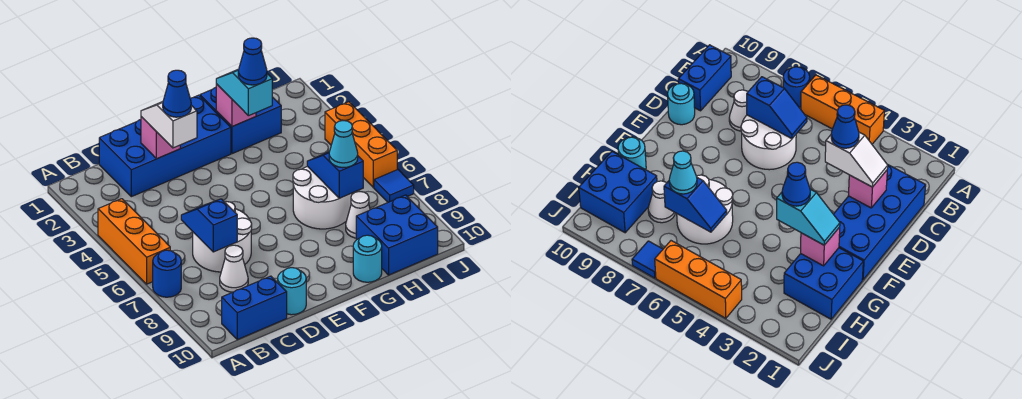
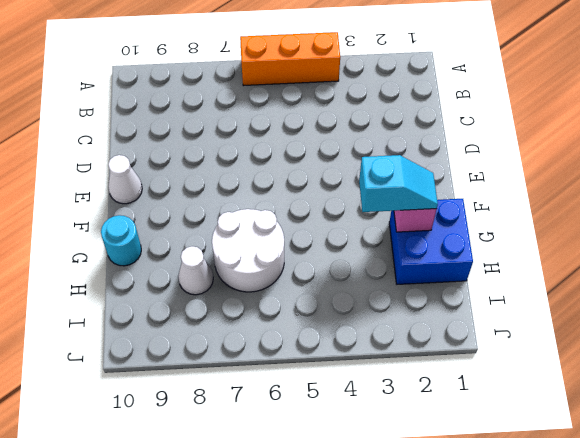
white 1x1 cone [108,155,142,204] -> white 1x1 cone moved to [220,245,248,292]
none -> blue 1x1 round brick [153,250,181,297]
none -> blue 1x2 brick [222,276,287,340]
none -> blue 2x4 brick [99,95,231,197]

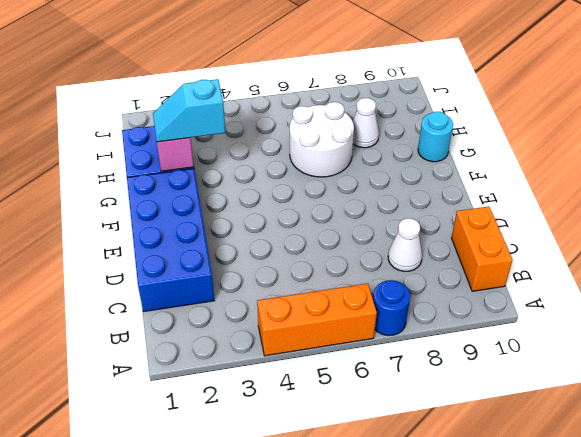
orange 1x2 brick [452,206,512,291] -> blue 1x2 brick [222,276,287,340]
none -> white 2x2 round brick [193,202,252,272]
none -> cyan 1x1 round brick [278,268,306,315]
none -> blue 2x2 brick [356,195,438,275]

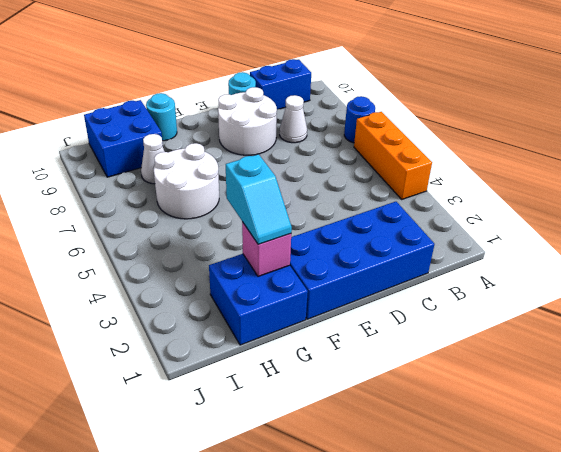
white 2x2 round brick [218,87,277,155] -> white 2x2 round brick moved to [193,202,252,272]
none -> orange 1x3 brick [325,102,397,187]
none -> blue 1x1 tile [374,169,414,202]
none -> blue 1x2 slope [181,199,237,252]

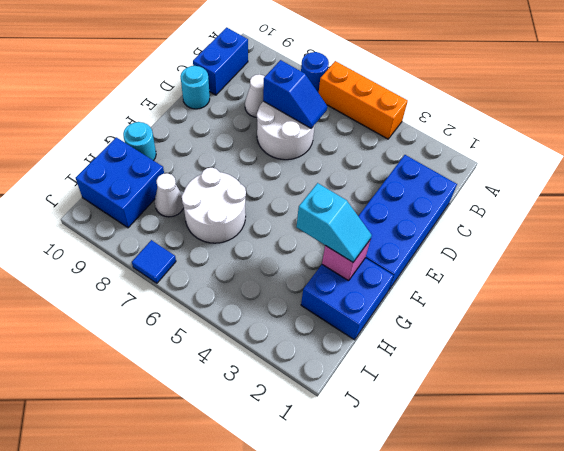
none -> orange 1x3 brick [325,102,397,187]
none -> pink 1x1 brick [141,117,180,159]
none -> blue 1x2 slope [307,152,363,198]

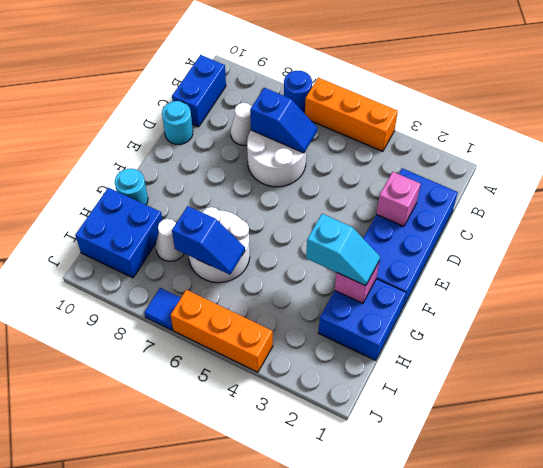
none -> white 1x2 slope [141,102,197,148]
none -> cyan 1x1 cone [329,120,358,168]
none -> blue 1x1 cone [163,70,191,117]

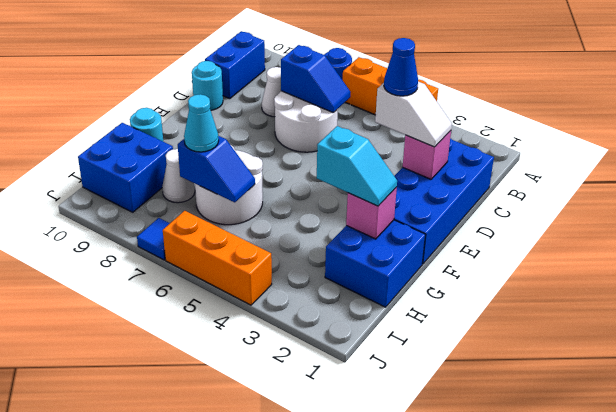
none -> blue 1x1 cone [238,38,267,85]

